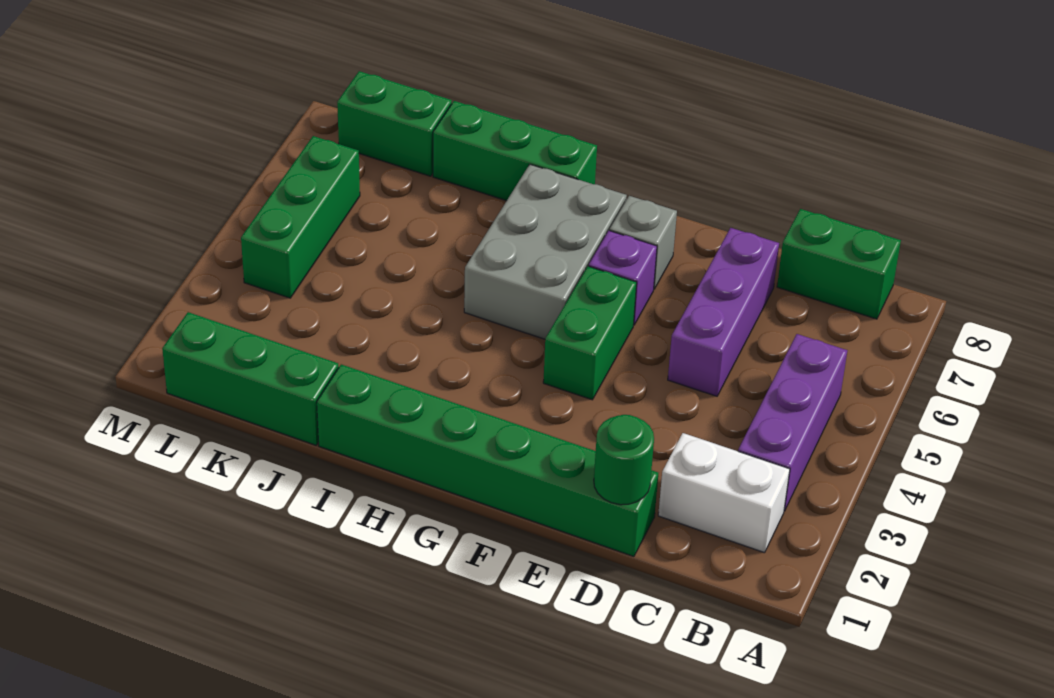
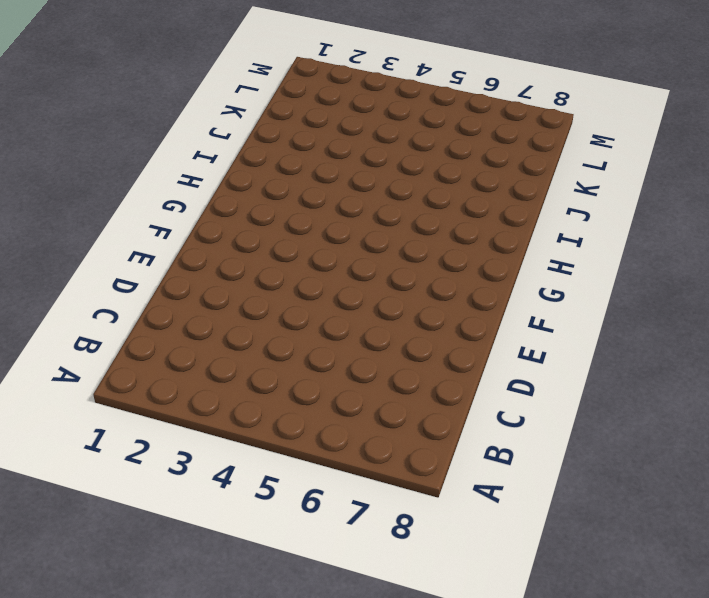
none -> white 1x2 brick [658,433,790,553]
none -> purple 1x3 brick [738,334,847,511]
none -> green 1x2 brick [777,209,901,319]

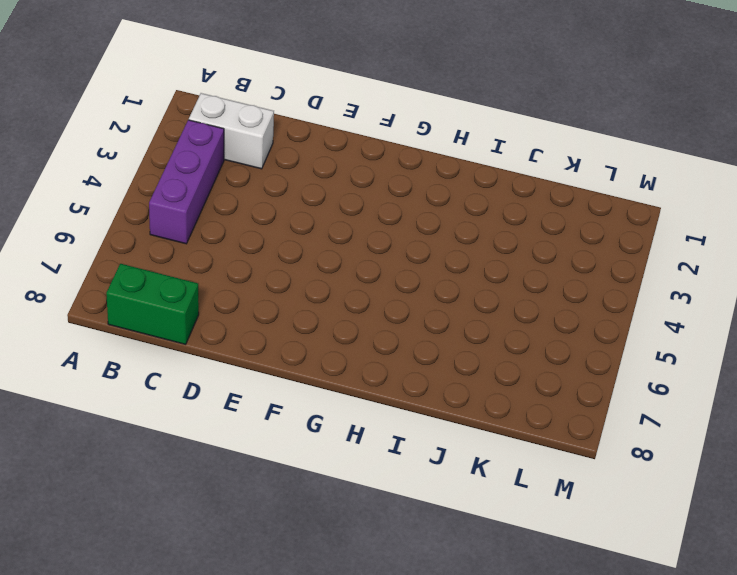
none -> green 1x6 brick [317,364,658,557]
none -> purple 1x3 brick [668,228,779,396]
none -> green 1x2 brick [543,266,637,400]

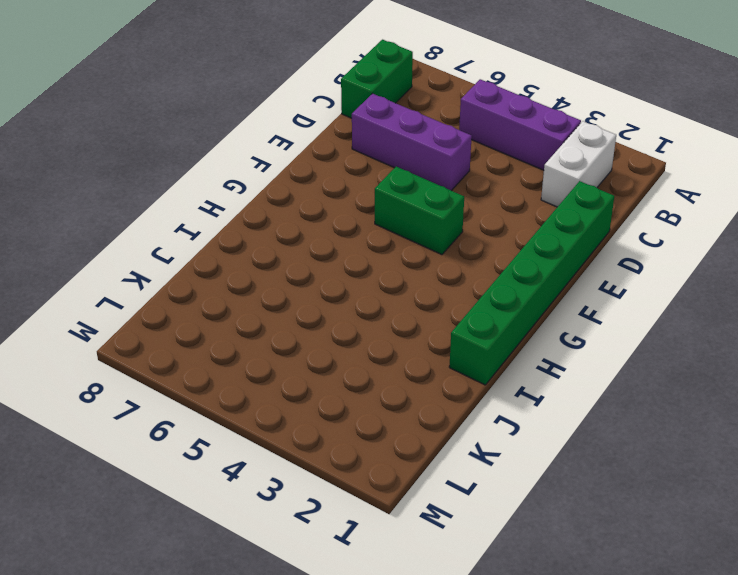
none -> purple 1x1 brick [589,231,657,325]
none -> grey 1x1 brick [610,196,677,289]
none -> grey 2x3 brick [464,164,627,339]

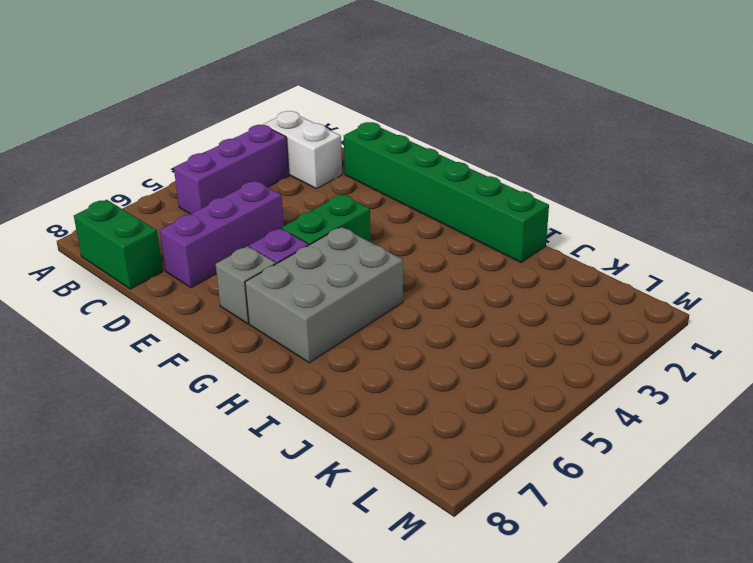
none -> green 1x3 brick [433,101,597,201]
none -> green 1x3 brick [162,312,339,445]
none -> green 1x2 brick [337,71,452,176]

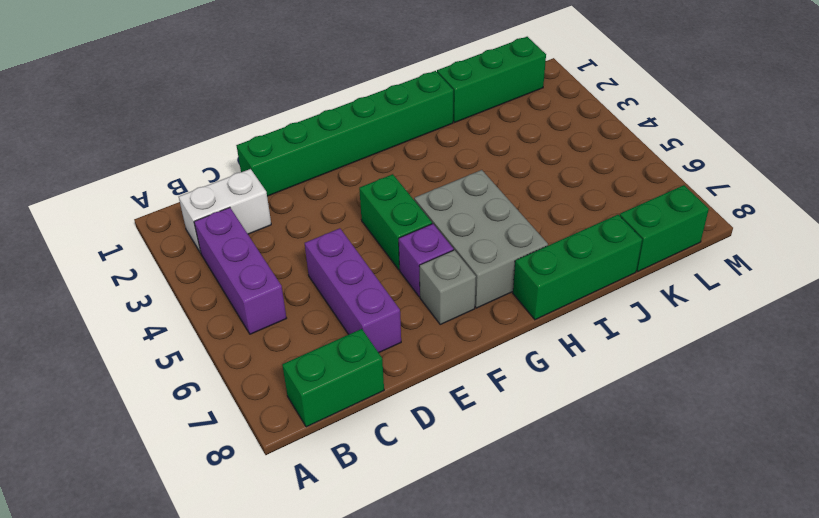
none -> green 1x3 brick [241,136,360,298]
none -> green 1x1 round brick [594,415,654,505]

